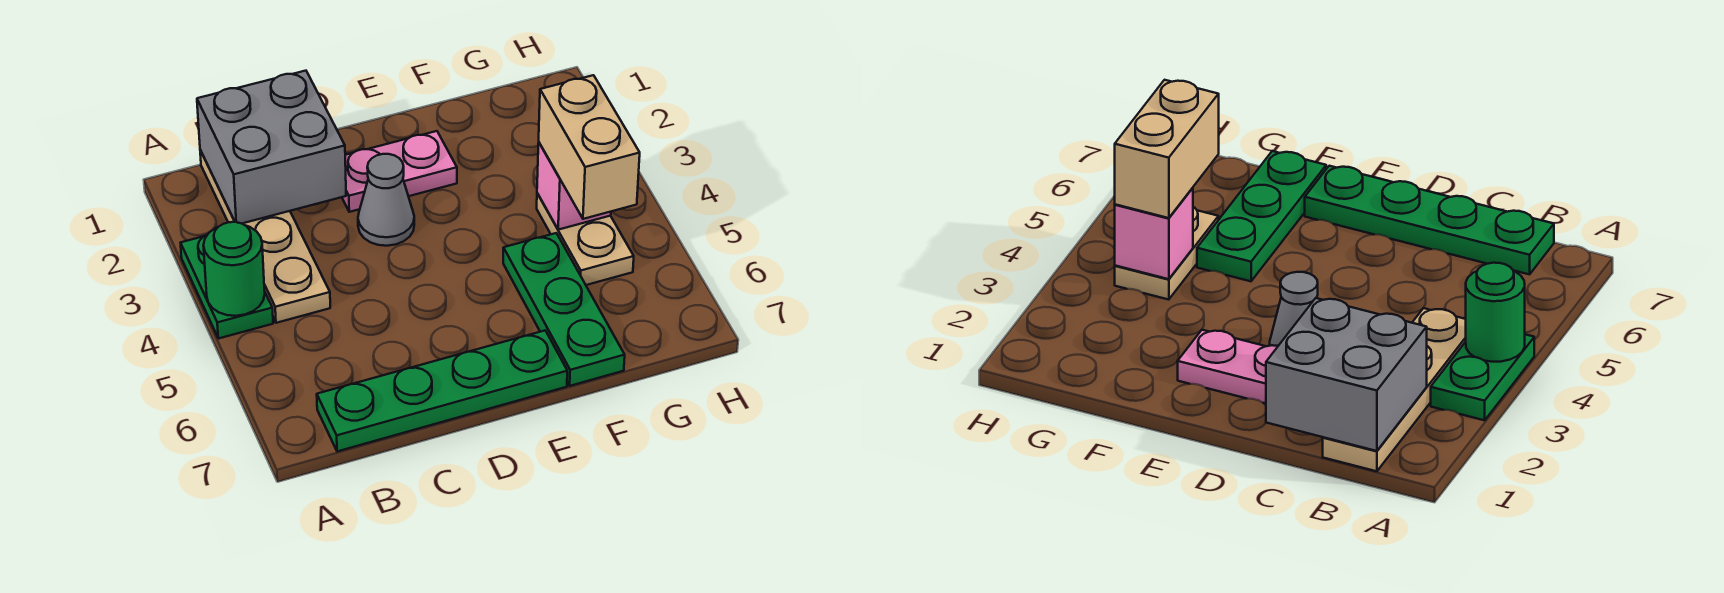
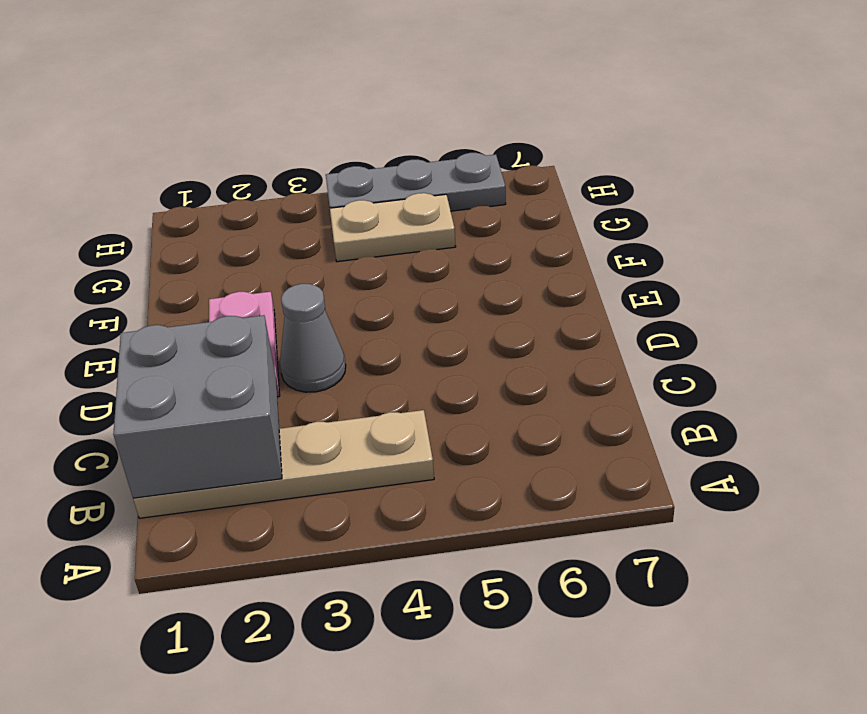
grey 1x3 plate [326,153,506,211] -> none
none -> green 1x2 plate [181,235,273,339]
none -> green 1x4 plate [317,331,567,451]

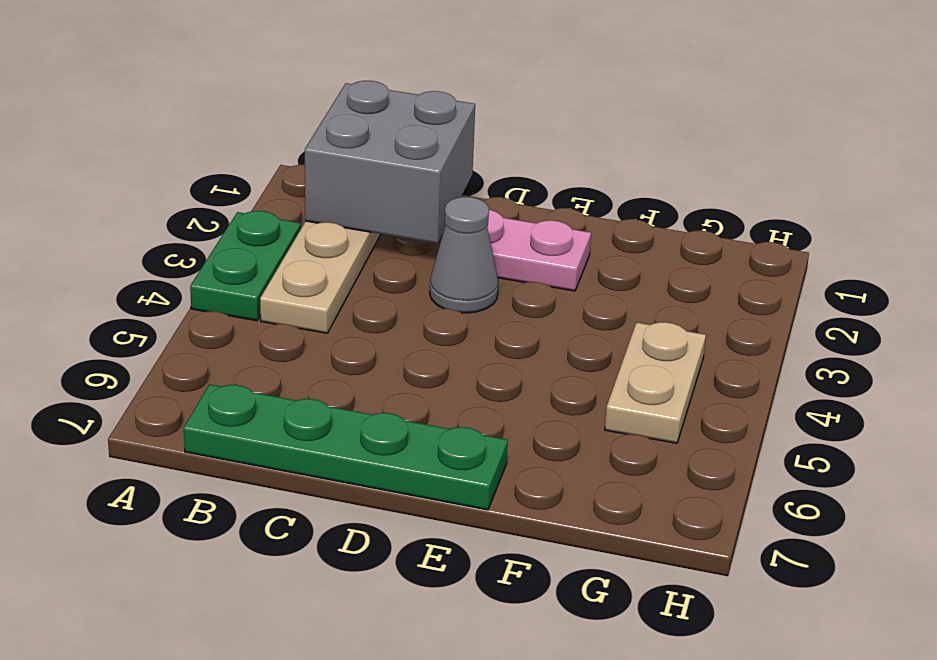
none -> green 1x3 plate [503,233,625,386]
none -> green 1x1 round brick [203,222,265,316]

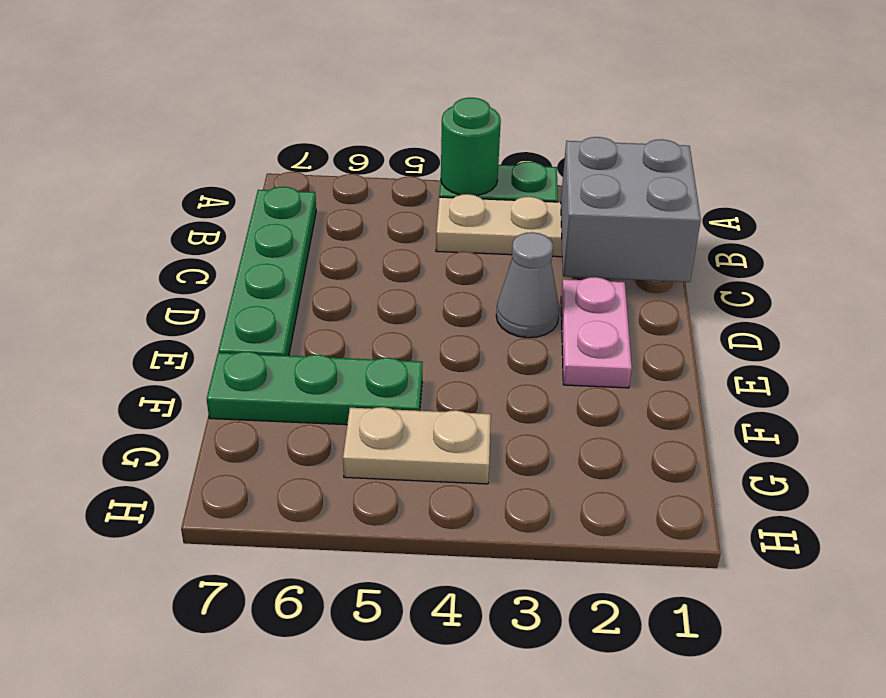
none -> pink 1x1 brick [537,143,611,230]
none -> tan 1x2 brick [539,75,640,219]

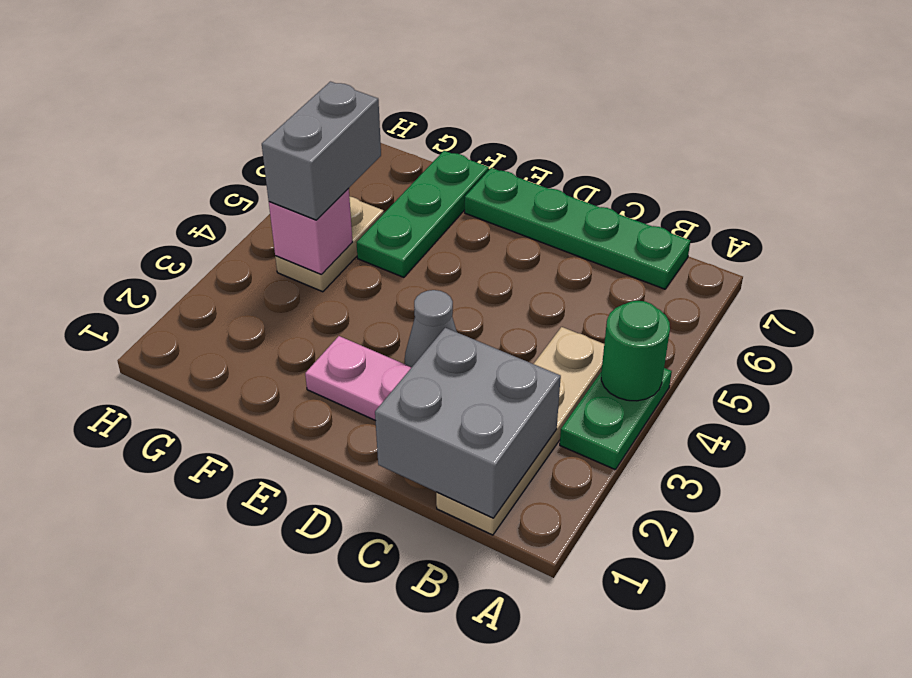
grey 1x2 brick [262,82,381,220] -> tan 1x2 brick [539,75,640,219]

